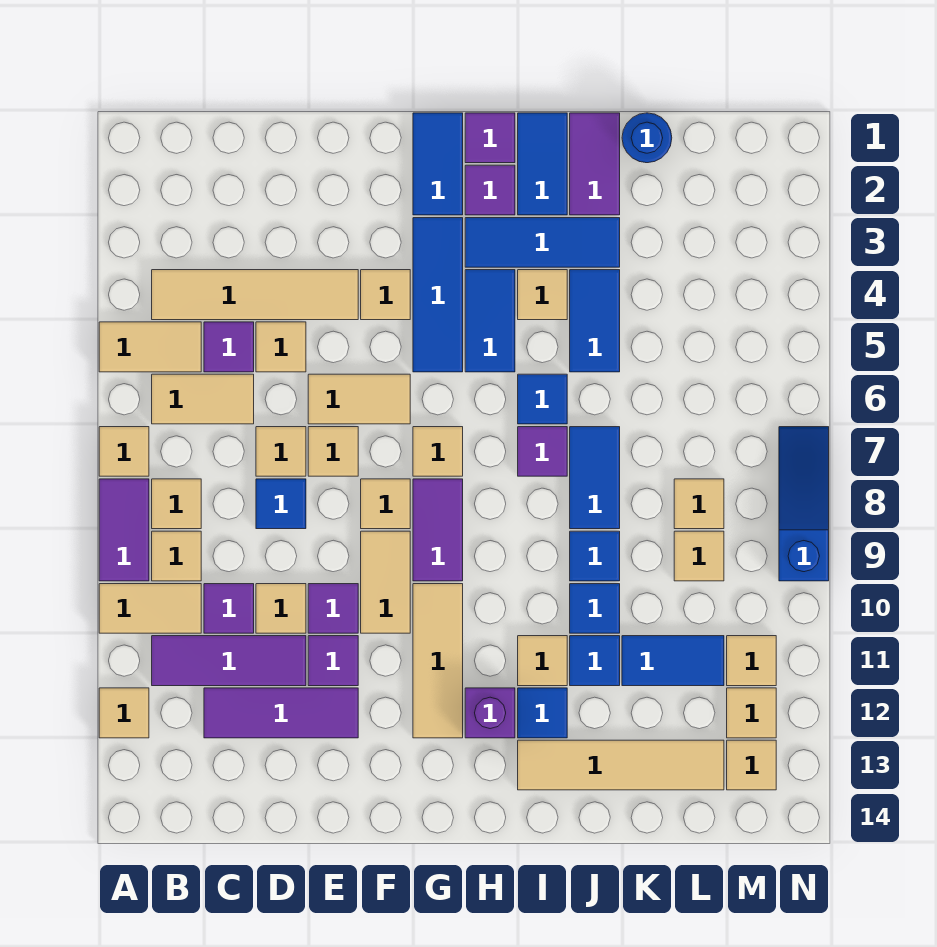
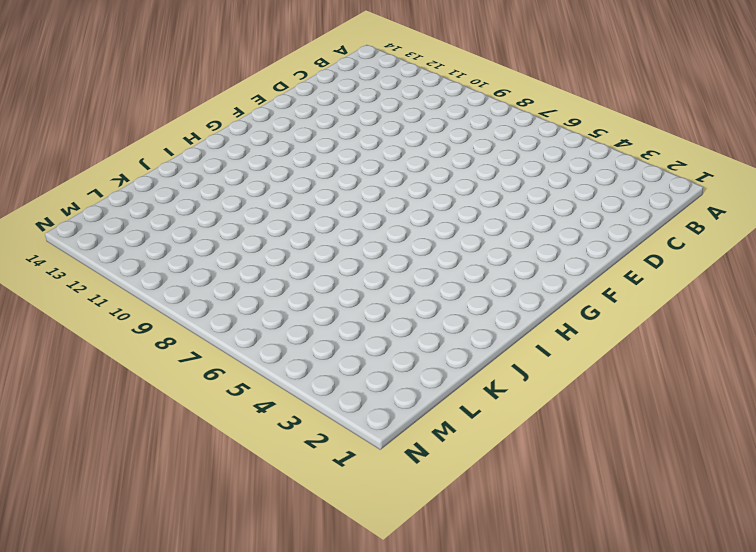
none -> tan 1x2 tile [99,322,201,372]
none -> tan 1x1 tile [99,427,149,476]
none -> purple 1x2 tile [99,479,149,581]
none -> tan 1x2 tile [99,584,201,633]

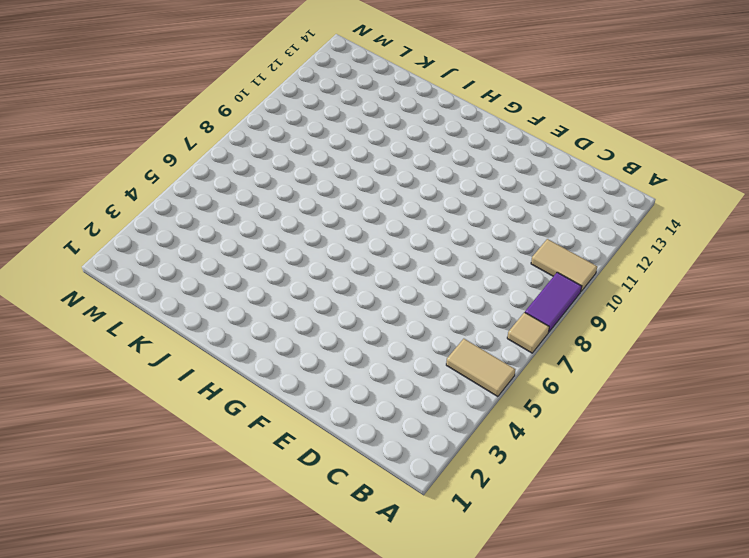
none -> tan 1x1 tile [99,688,149,738]
none -> tan 1x4 tile [152,270,358,320]
none -> tan 1x2 tile [152,374,254,424]
none -> tan 1x1 tile [152,479,201,529]

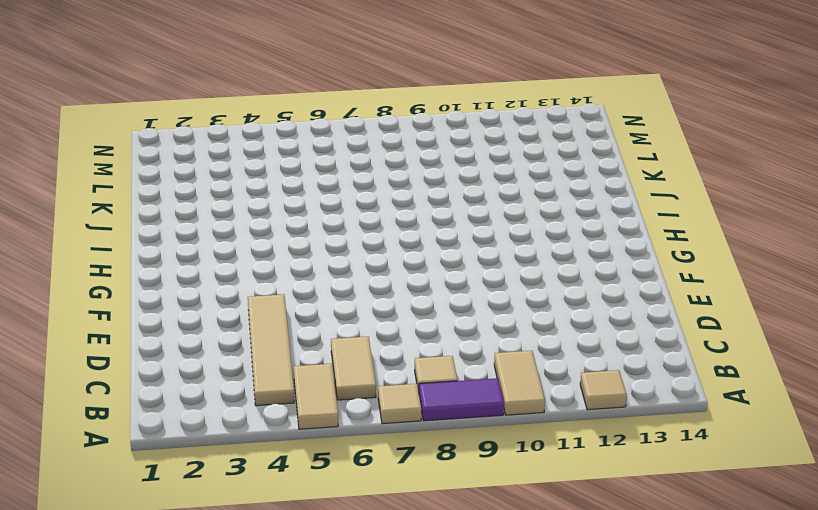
none -> tan 1x1 tile [152,531,201,581]
none -> purple 1x3 tile [152,636,306,686]
none -> purple 1x1 tile [204,322,254,372]
none -> purple 1x1 tile [204,584,254,633]

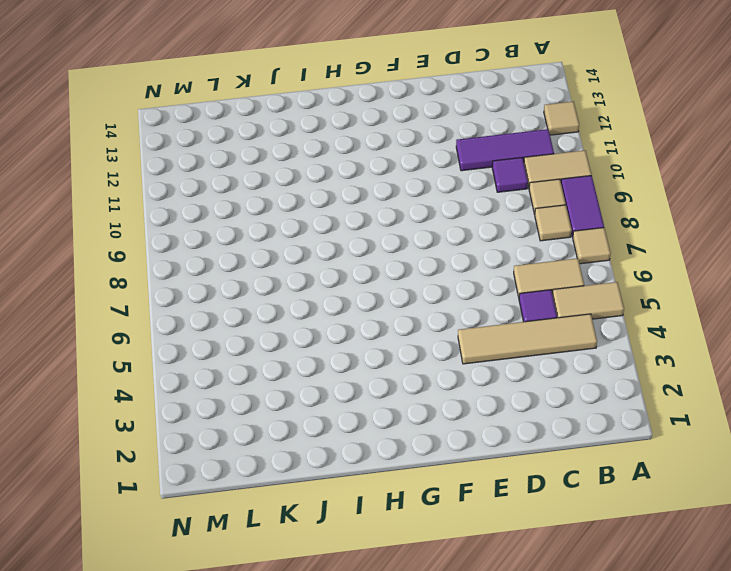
none -> purple 1x3 tile [204,688,358,738]
none -> tan 1x1 tile [256,322,306,372]
none -> tan 1x1 tile [256,427,306,476]
none -> blue 1x1 tile [256,479,306,529]

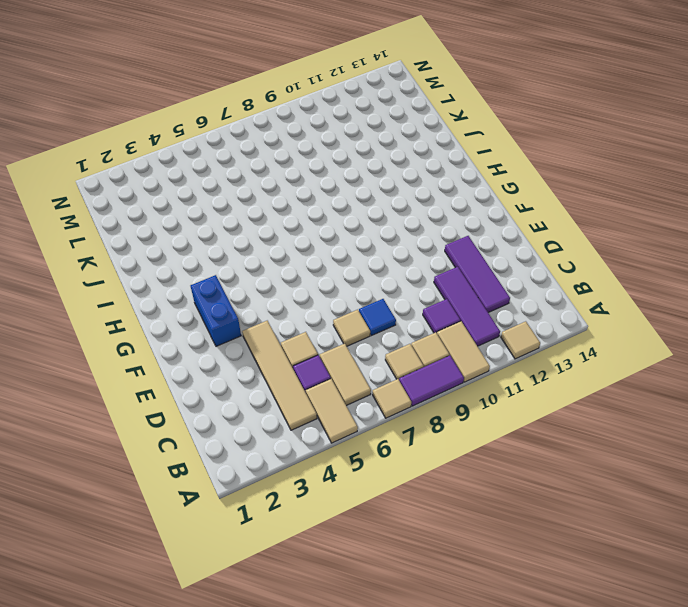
blue 1x2 brick [191,275,241,346] -> blue 1x3 tile [413,218,463,372]
none -> tan 1x1 tile [256,584,306,633]
none -> tan 1x2 tile [308,374,410,424]
none -> tan 1x1 tile [308,427,358,476]
none -> purple 1x1 tile [308,584,358,633]

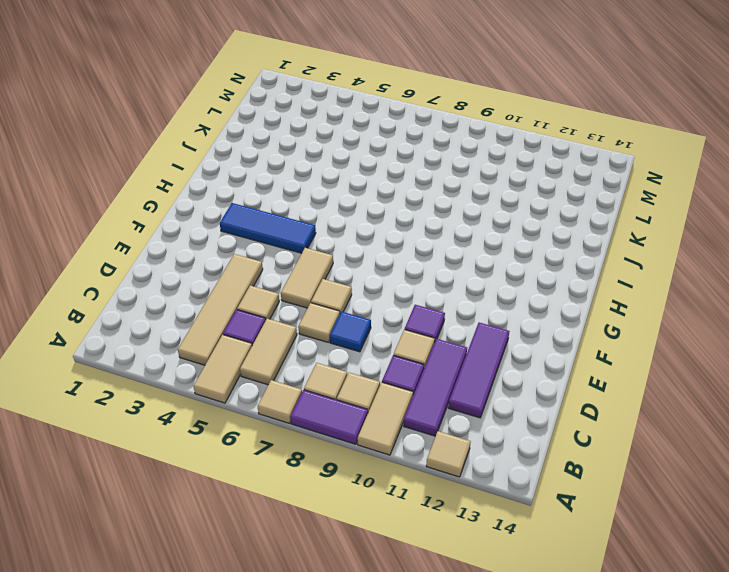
none -> purple 1x1 tile [308,636,358,686]
none -> tan 1x1 tile [361,270,410,320]
none -> tan 1x1 tile [361,479,410,529]
none -> tan 1x2 tile [361,531,410,633]

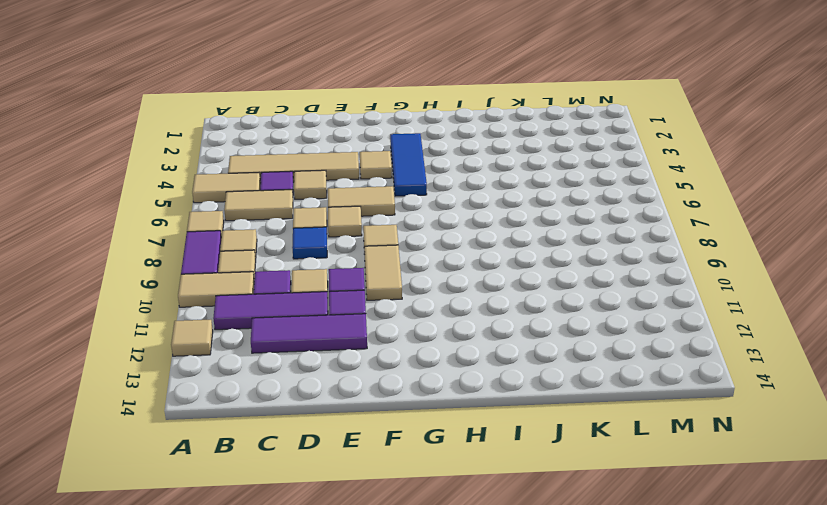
none -> blue 1x2 tile [413,113,463,215]
none -> tan 1x1 tile [413,427,463,476]
none -> purple 1x2 tile [413,479,463,581]
none -> tan 1x3 tile [413,584,463,738]

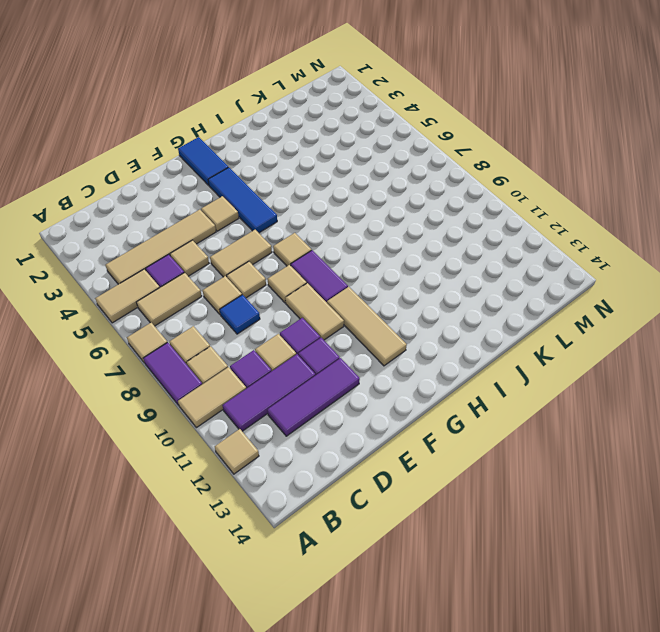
none -> purple 1x1 tile [465,113,515,163]
none -> purple 1x1 tile [465,165,515,215]
none -> blue 1x3 tile [465,218,620,267]
none -> blue 1x2 tile [465,270,515,372]

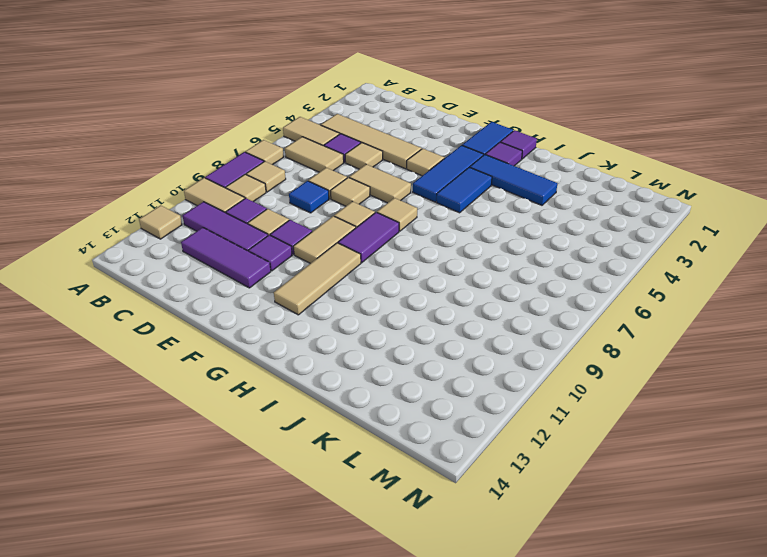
none -> purple 1x1 brick [465,688,515,738]
none -> blue 1x2 tile [518,113,567,215]
none -> tan 1x1 tile [518,270,567,320]
none -> blue 1x1 tile [518,374,567,424]

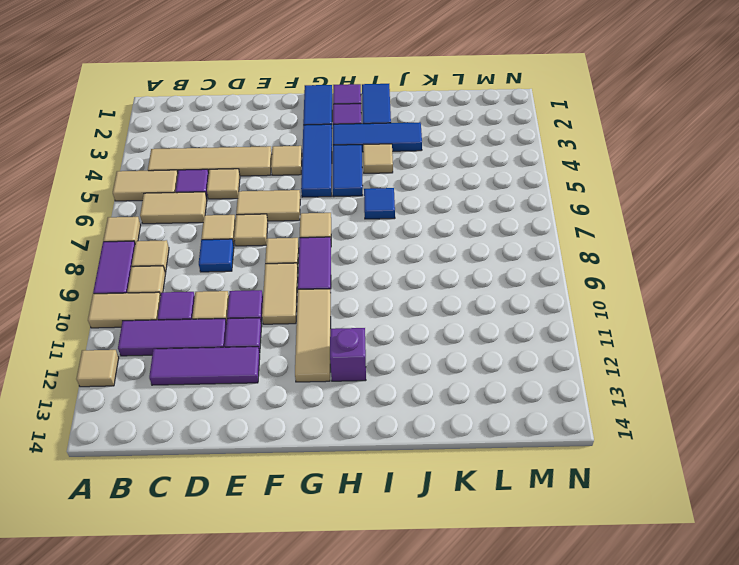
none -> purple 1x1 tile [518,427,567,476]
none -> tan 1x1 tile [518,636,567,686]
none -> blue 1x1 tile [518,688,567,738]
none -> tan 1x4 tile [518,740,724,790]

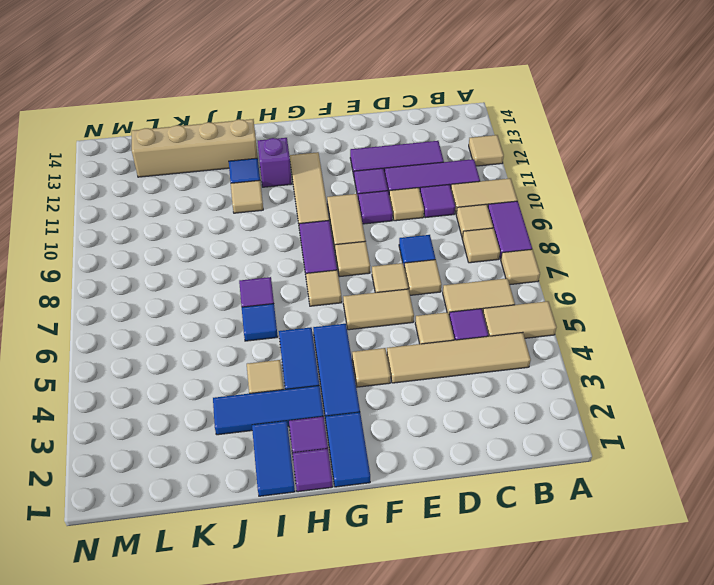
tan 1x4 brick [132,119,258,177] -> tan 1x4 tile [518,740,724,790]
none -> purple 1x2 tile [570,113,620,215]
none -> blue 1x2 tile [570,270,620,372]
none -> blue 1x2 tile [570,427,620,529]
none -> blue 1x1 tile [570,531,620,581]

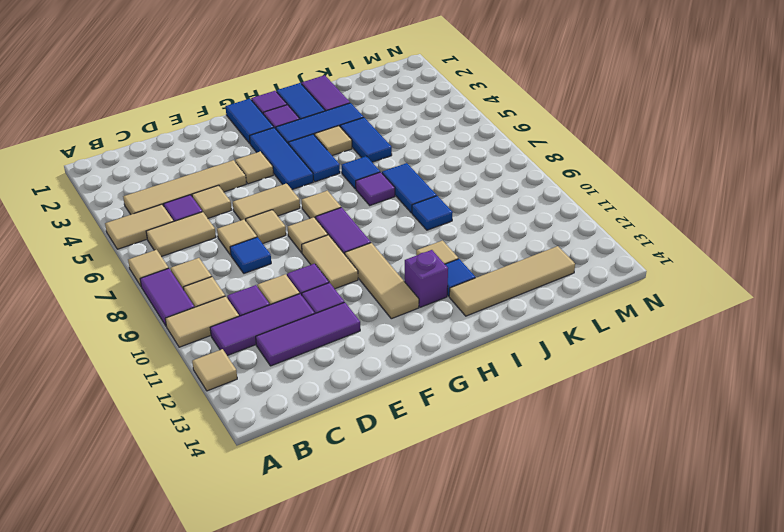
none -> blue 1x1 tile [570,584,620,633]
none -> blue 1x1 tile [570,636,620,686]
none -> blue 1x1 round brick [622,113,672,163]
none -> blue 1x2 tile [622,636,724,686]

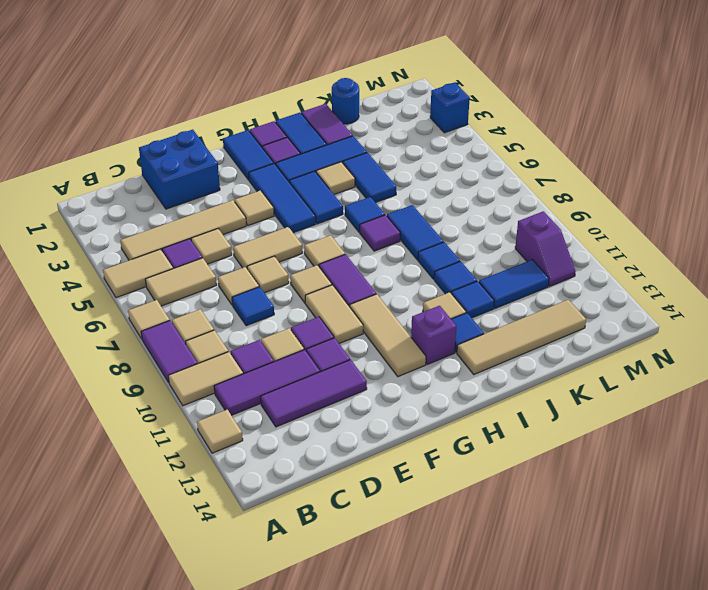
blue 2x2 brick [139,130,220,209] -> none
purple 1x2 slope [515,211,576,286] -> tan 1x1 tile [727,636,776,686]
blue 1x1 brick [430,83,470,133] -> none
none -> tan 1x1 tile [674,479,724,529]
none -> tan 1x1 tile [674,531,724,581]
none -> tan 1x1 tile [727,688,776,738]
none -> tan 1x1 tile [727,740,776,790]

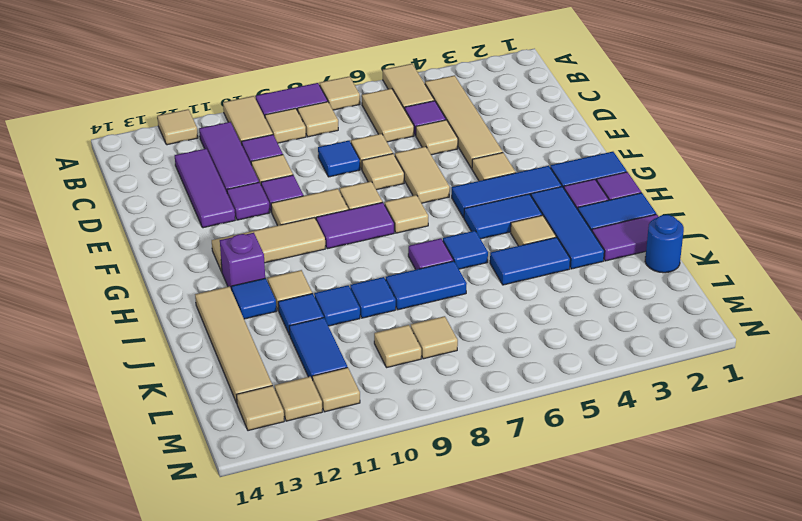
none -> blue 1x3 slope [779,427,829,581]

